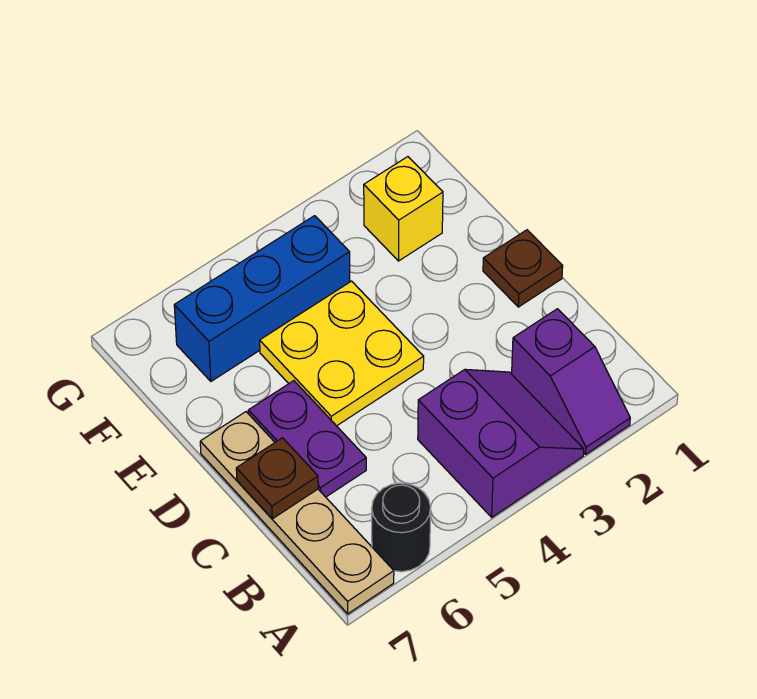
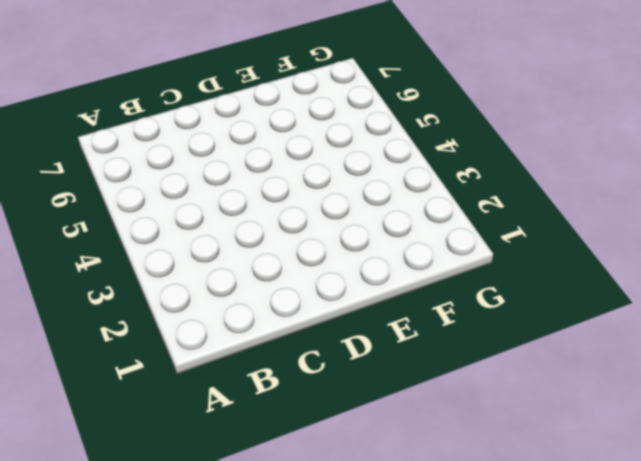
none -> purple 1x2 slope [512,309,630,454]
none -> purple 2x2 slope [418,369,584,517]

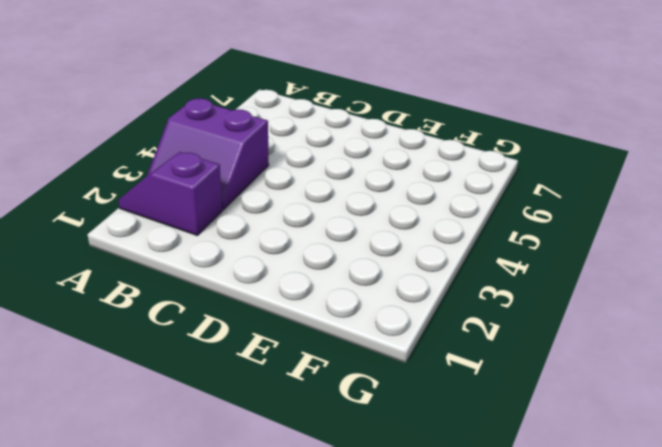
none -> black 1x1 round brick [372,483,431,572]
none -> tan 1x4 plate [200,412,394,614]

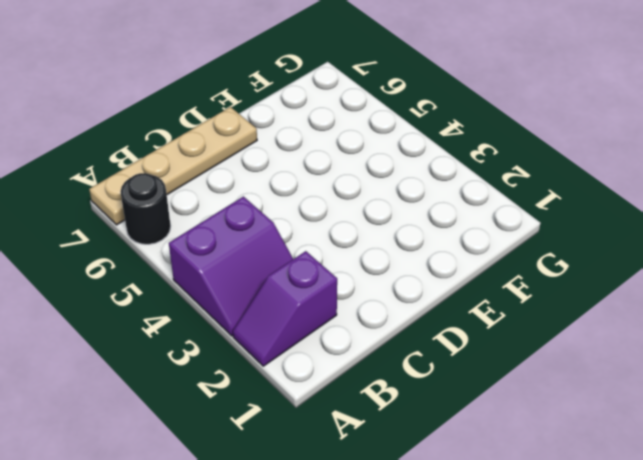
none -> purple 1x2 plate [248,381,366,497]
none -> brown 1x1 plate [483,230,563,307]

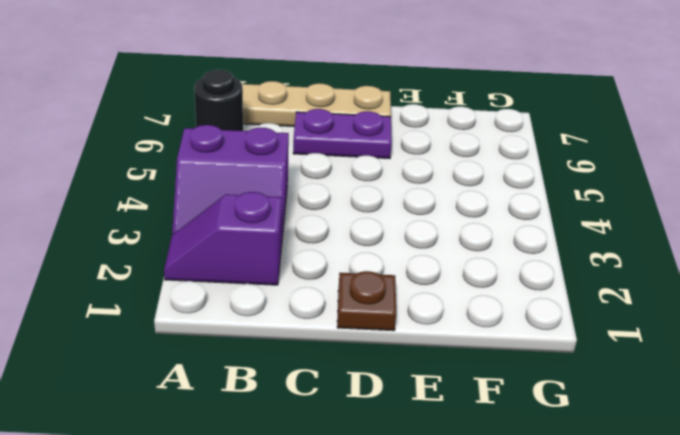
none -> yellow 2x2 plate [260,281,424,426]
none -> yellow 1x1 brick [364,157,443,261]

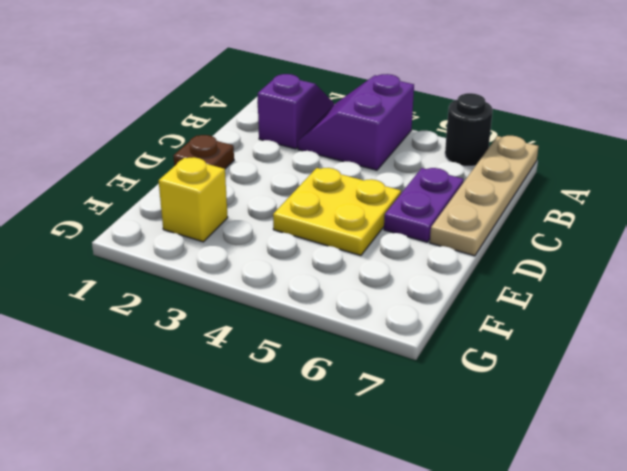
none -> blue 1x3 brick [174,216,350,381]
none -> brown 1x1 plate [236,438,318,519]

